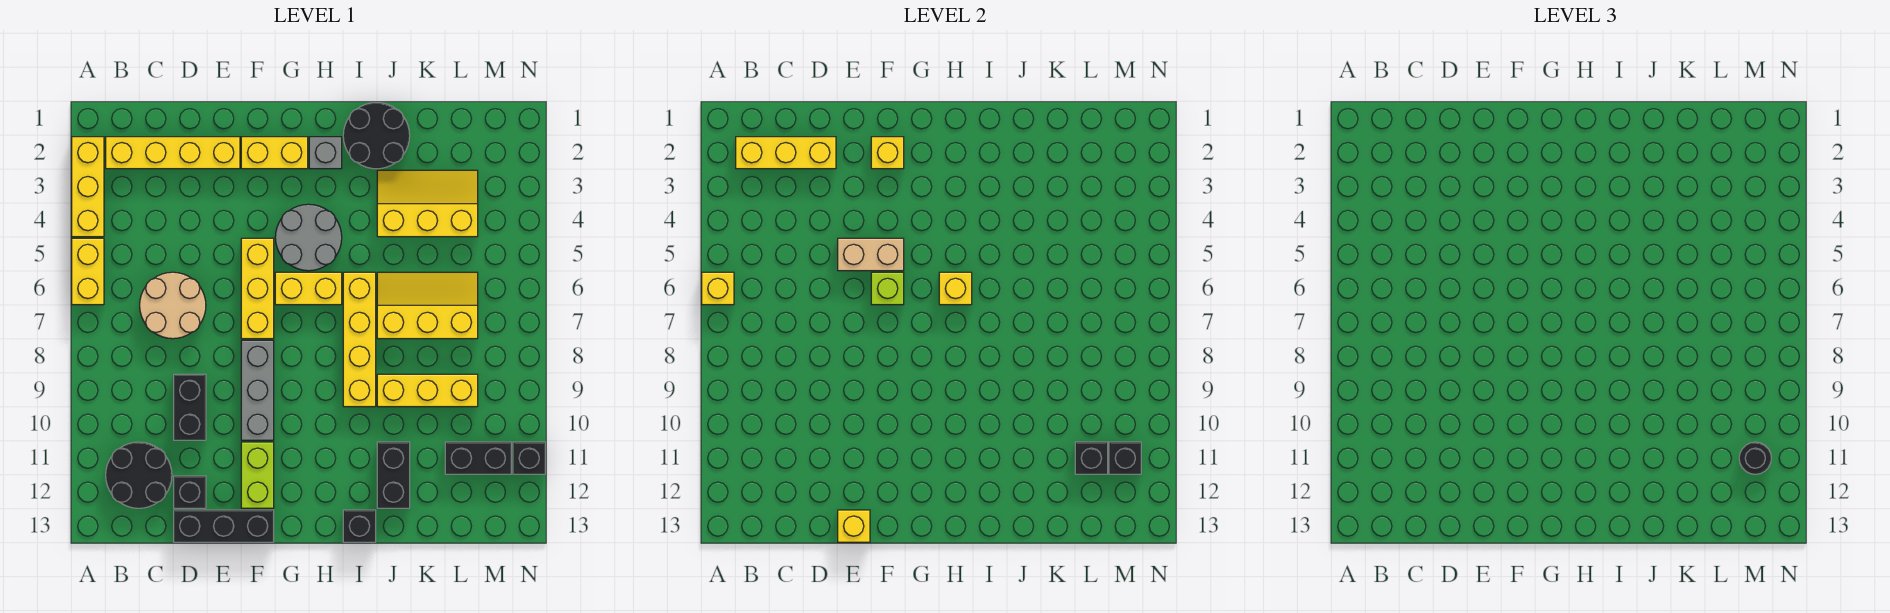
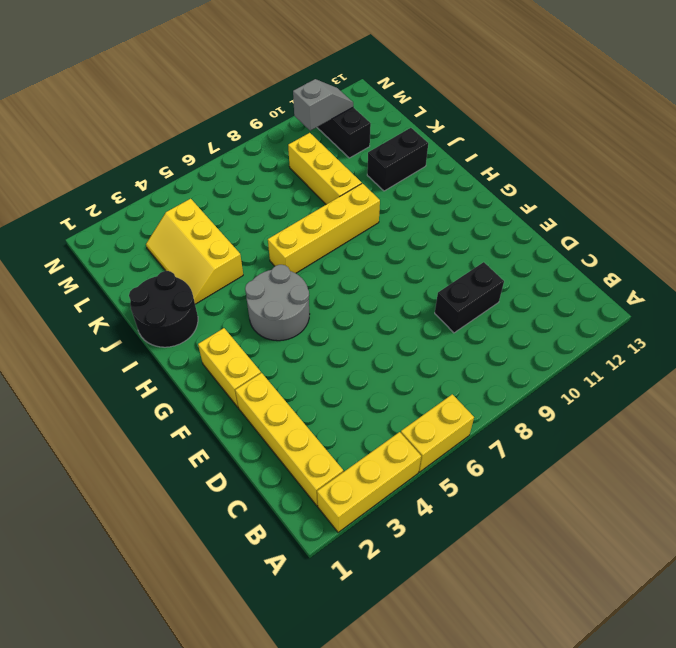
grey 1x2 slope [293,79,353,131] -> black 1x1 brick [1109,442,1141,474]
none -> black 2x2 round brick [106,442,172,508]
none -> tan 2x2 round brick [140,272,206,339]
none -> black 1x1 brick [174,476,206,508]
none -> black 1x3 brick [174,510,274,542]

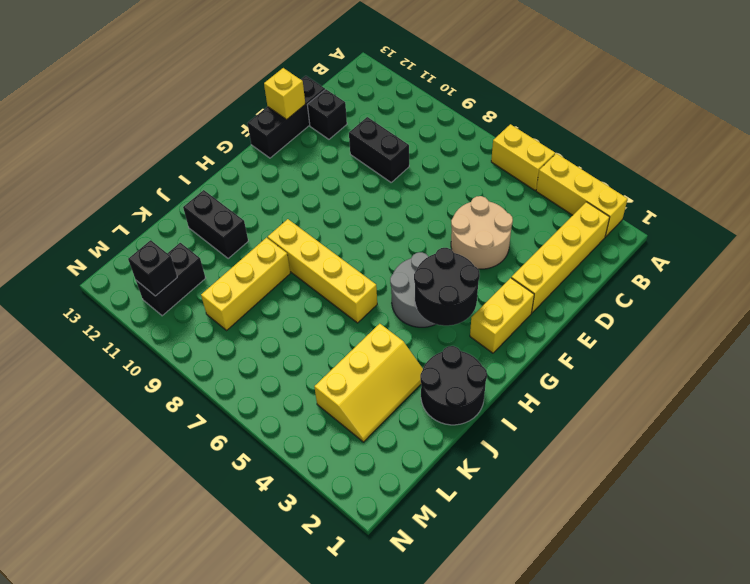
tan 2x2 round brick [451,196,513,269] -> tan 2x2 round brick moved to [140,272,206,339]
black 2x2 round brick [414,248,480,326] -> black 2x2 round brick moved to [106,442,172,508]
none -> yellow 1x3 brick [241,238,274,339]
none -> grey 1x3 brick [241,340,274,440]
none -> lime 1x2 brick [241,442,274,508]
none -> yellow 1x2 brick [275,272,342,305]

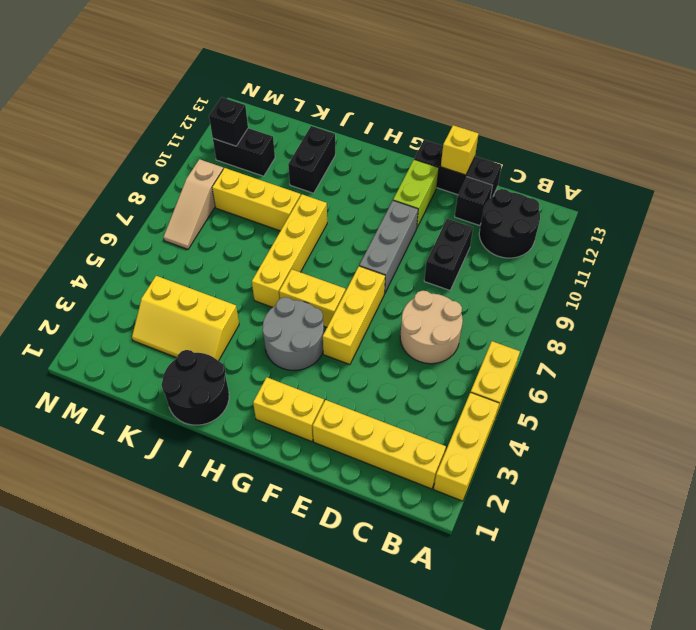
tan 1x3 slope [164,159,223,249] -> none
none -> grey 1x1 brick [309,137,342,169]
none -> black 1x1 brick [343,510,376,542]
none -> yellow 2x3 slope [377,272,478,339]
none -> black 1x1 brick [513,442,545,474]

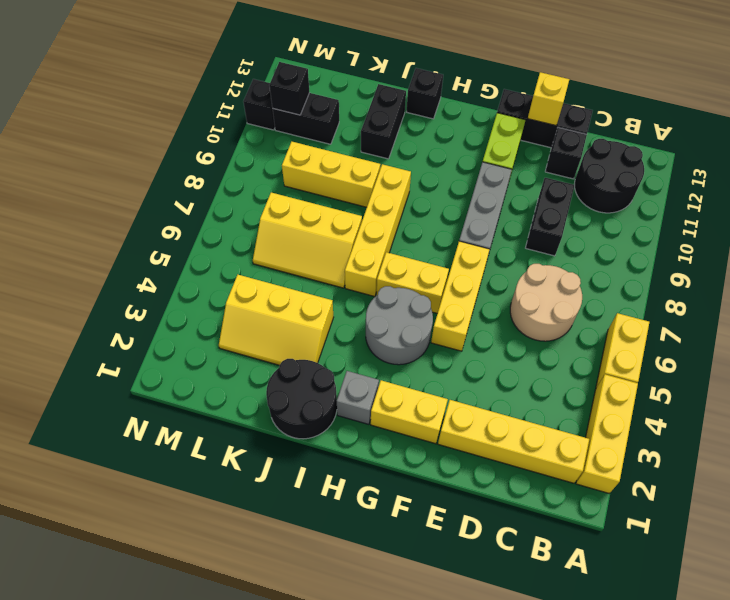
none -> yellow 1x1 brick [702,272,734,305]
none -> yellow 1x3 brick [736,137,836,169]
none -> tan 1x2 brick [838,238,904,271]
none -> yellow 1x1 brick [871,137,904,169]

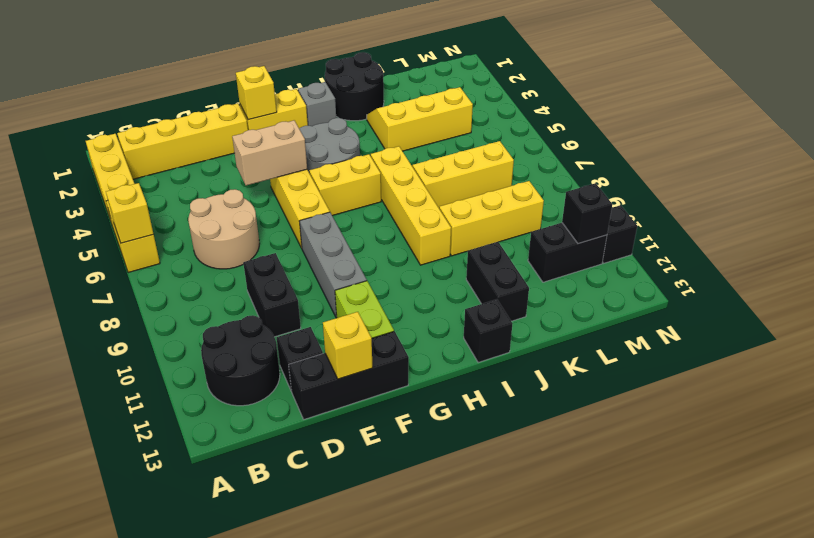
none -> yellow 1x3 brick [736,137,836,169]
none -> lime 1x1 brick [871,272,904,305]
none -> yellow 1x1 brick [939,272,972,305]
none -> black 1x1 brick [1075,442,1108,474]

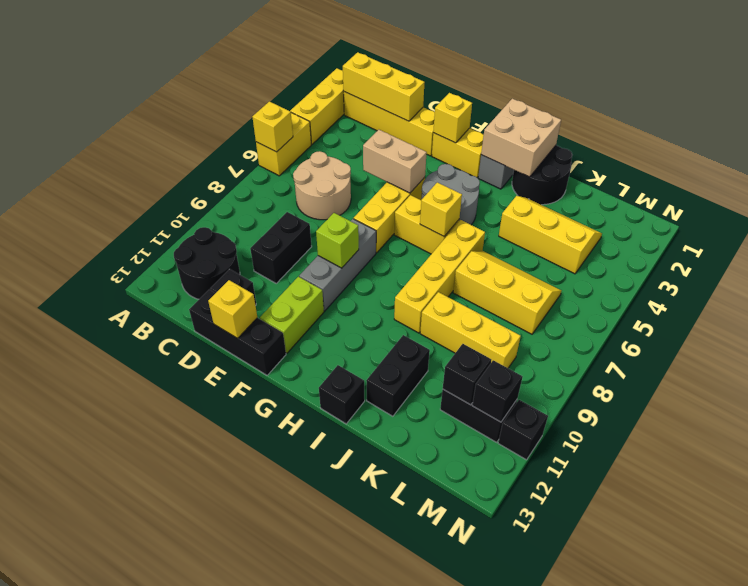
lime 1x1 brick [316,213,359,268] -> lime 1x1 brick moved to [871,272,904,305]
tan 2x2 brick [481,99,561,177] -> none
none -> black 1x1 round brick [1739,442,1771,474]

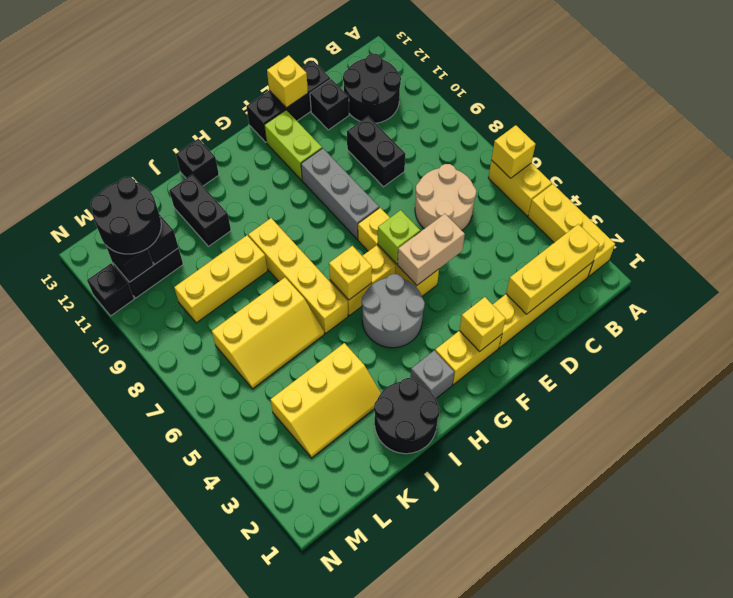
black 2x2 round brick [90,177,161,254] -> black 1x1 round brick [1739,442,1771,474]

